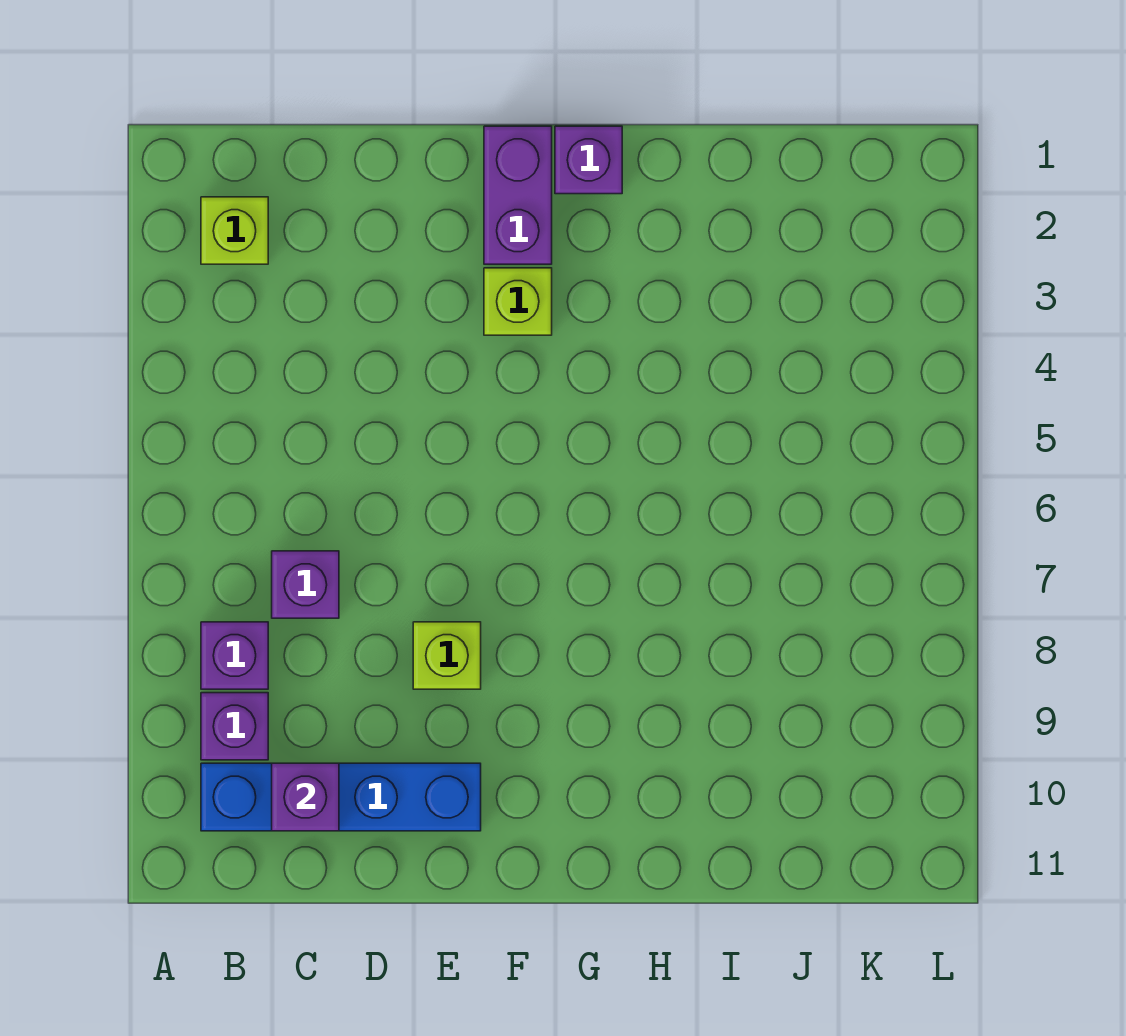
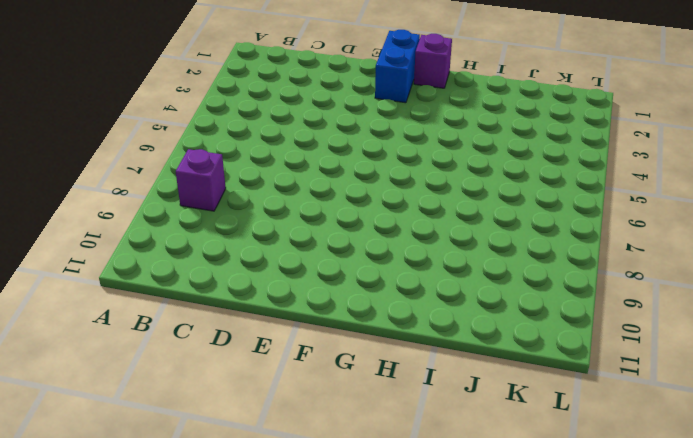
blue 1x2 brick [375,30,420,103] -> purple 1x2 brick [484,126,552,264]
none -> lime 1x1 brick [201,197,268,264]
none -> purple 1x1 brick [201,693,268,760]

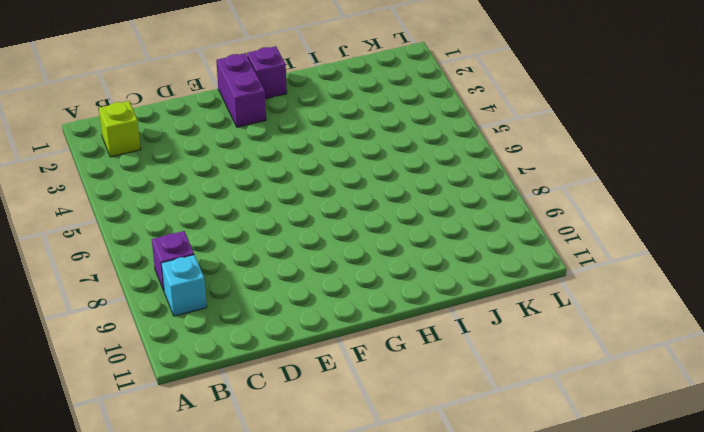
cyan 1x1 brick [161,255,207,316] -> purple 1x1 brick [201,693,268,760]
none -> blue 1x4 brick [201,763,481,831]
none -> purple 1x1 brick [272,551,339,618]

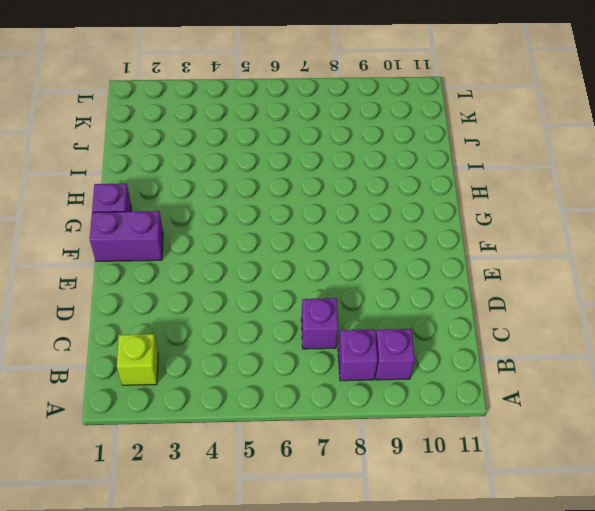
none -> blue 1x4 brick [201,763,481,831]
none -> lime 1x1 brick [413,622,481,689]

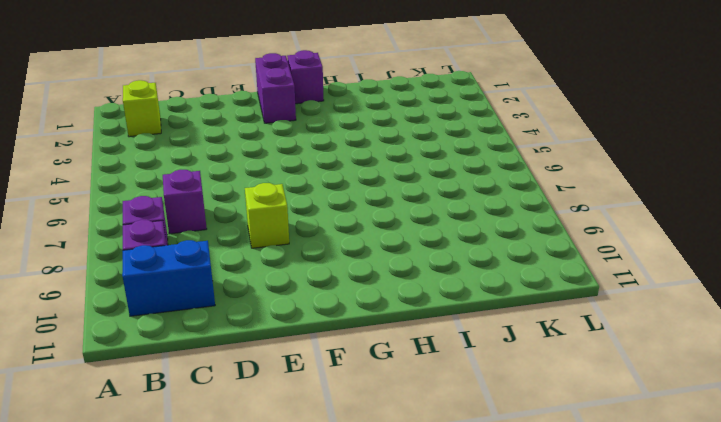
blue 1x2 brick [122,240,215,316] -> blue 1x4 brick [201,763,481,831]
none -> lime 1x1 brick [484,268,552,335]
none -> purple 1x1 brick [272,763,339,831]

